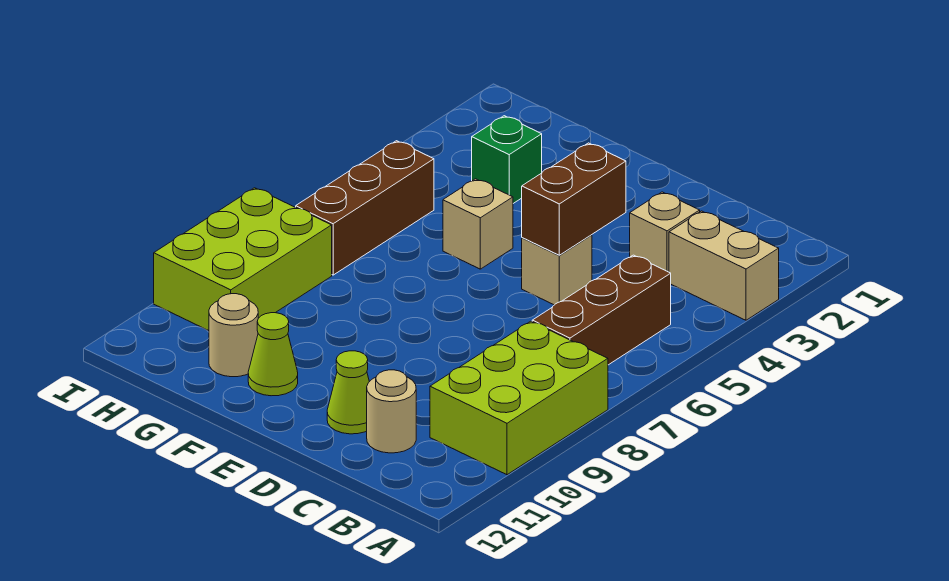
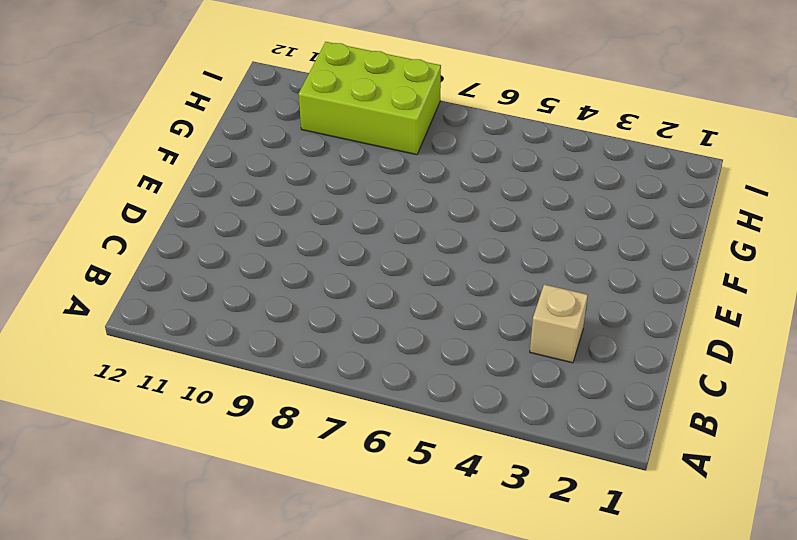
none -> tan 1x2 brick [669,211,779,320]
none -> lime 2x3 brick [430,321,608,475]
none -> brown 1x3 brick [532,255,671,365]

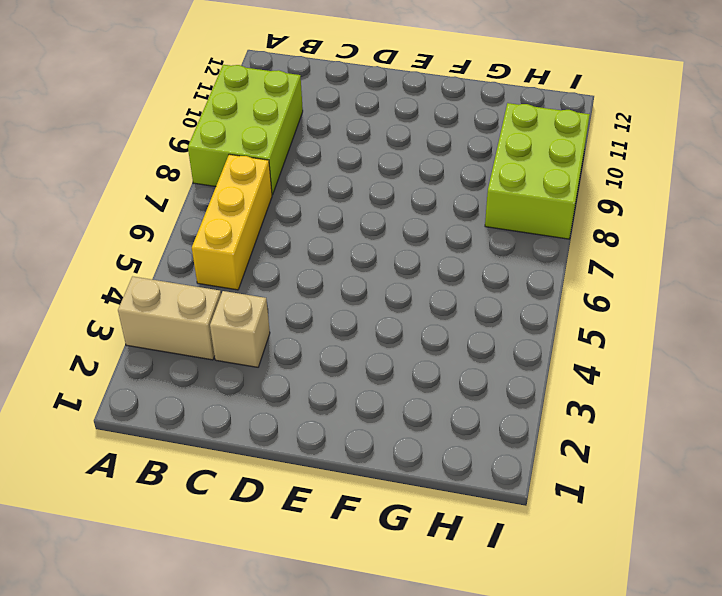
yellow 1x3 brick [192,154,272,290] -> brown 1x3 brick [532,255,671,365]
none -> tan 1x1 round brick [367,370,416,453]
none -> tan 1x1 brick [522,235,592,305]
none -> lime 1x1 cone [327,351,369,434]

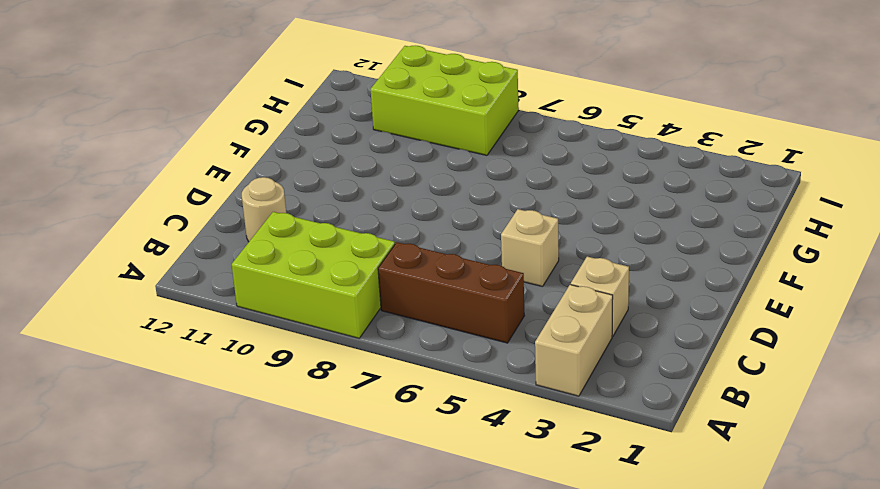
none -> lime 1x1 cone [327,351,369,434]
none -> tan 1x1 brick [443,179,513,269]
none -> lime 1x1 cone [248,313,298,396]

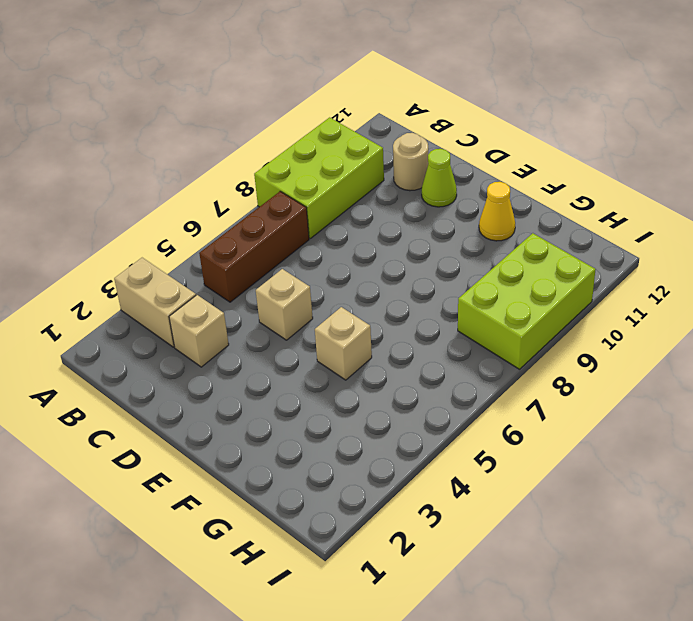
yellow 1x1 cone [479,182,515,241] -> lime 1x1 cone [248,313,298,396]
none -> green 1x1 brick [472,116,542,203]
none -> tan 1x1 round brick [209,294,258,377]
none -> brown 1x3 brick [296,141,434,275]

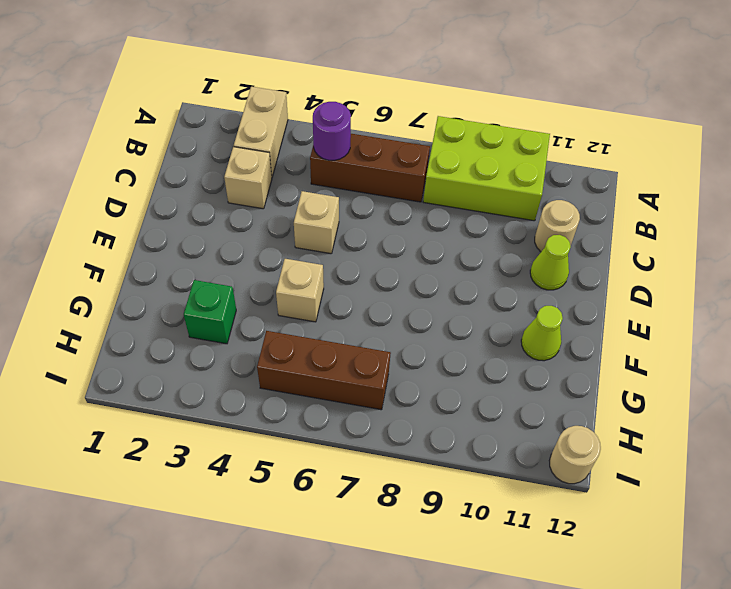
purple 1x1 round brick [313,102,351,160] -> none
tan 1x1 round brick [549,426,601,484] -> tan 1x1 round brick moved to [209,294,258,377]
none -> lime 2x3 brick [154,188,332,331]
none -> brown 1x2 brick [522,143,626,255]

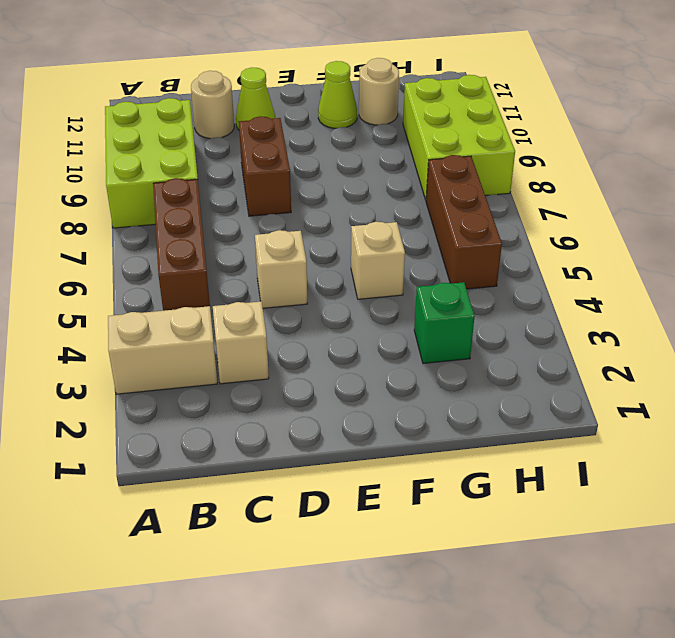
brown 1x2 brick [239,116,291,216] -> brown 1x2 brick moved to [522,143,626,255]

